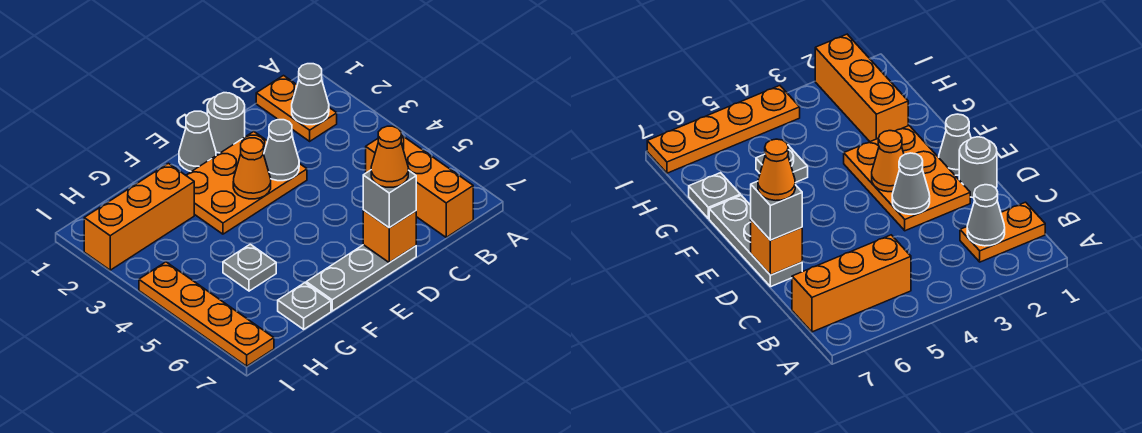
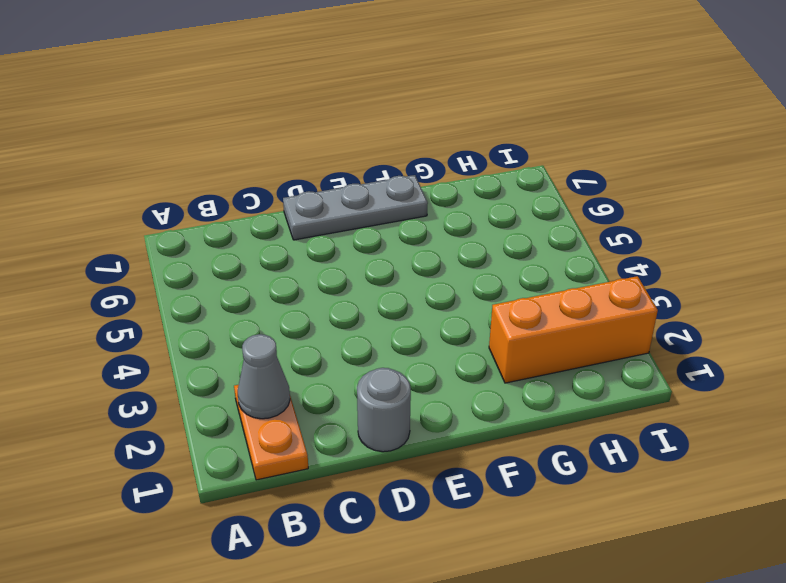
none -> orange 1x3 brick [366,135,473,237]
none -> orange 2x3 plate [186,132,307,234]
none -> grey 1x1 cone [179,111,216,172]

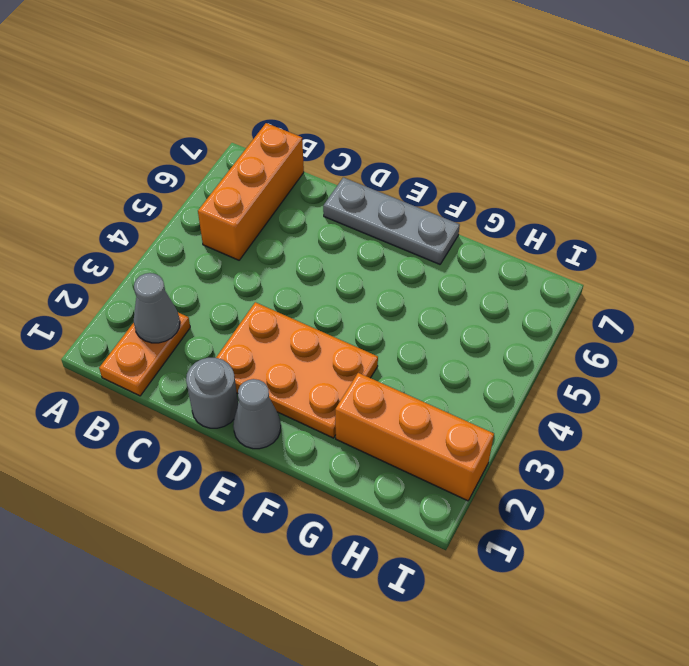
none -> grey 1x1 plate [223,244,276,291]
none -> grey 1x1 plate [278,283,331,329]
none -> orange 1x4 plate [139,262,274,366]

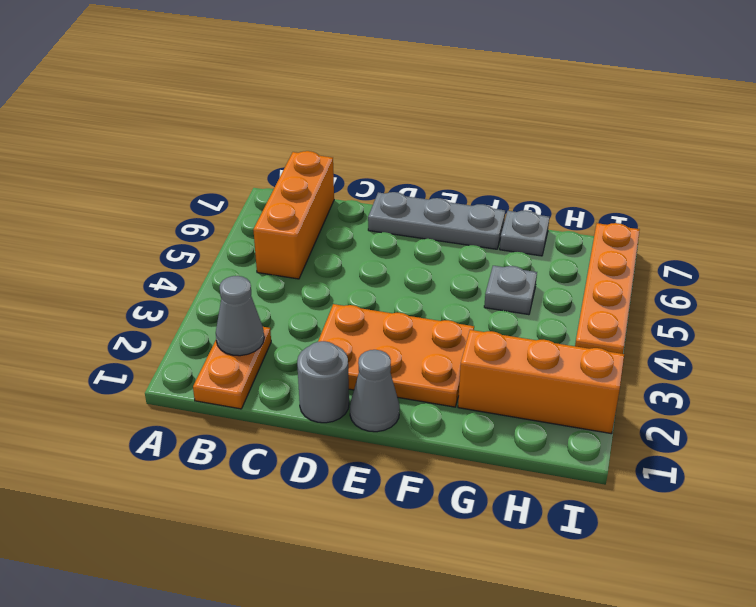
none -> grey 1x1 cone [264,120,299,181]
none -> orange 1x1 brick [363,210,416,263]
none -> orange 1x1 cone [233,138,271,199]

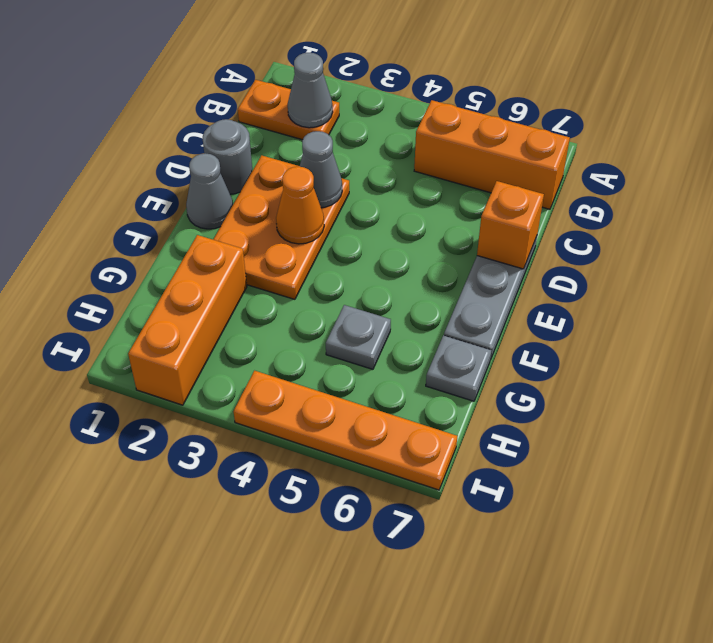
none -> grey 1x1 brick [363,170,416,228]
none -> orange 1x1 cone [371,126,408,187]

